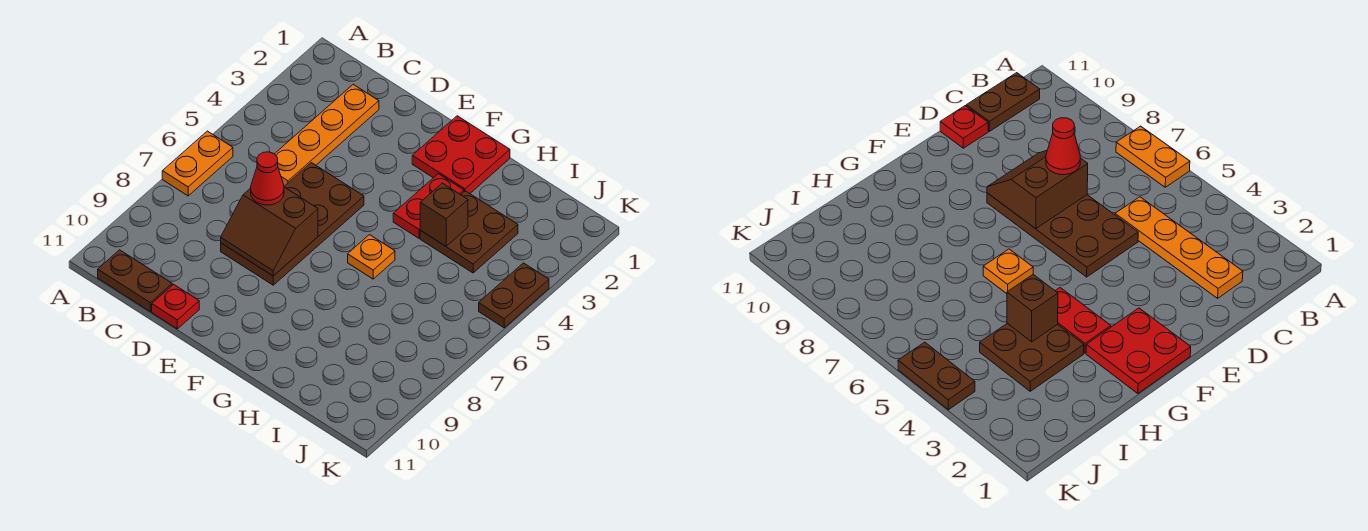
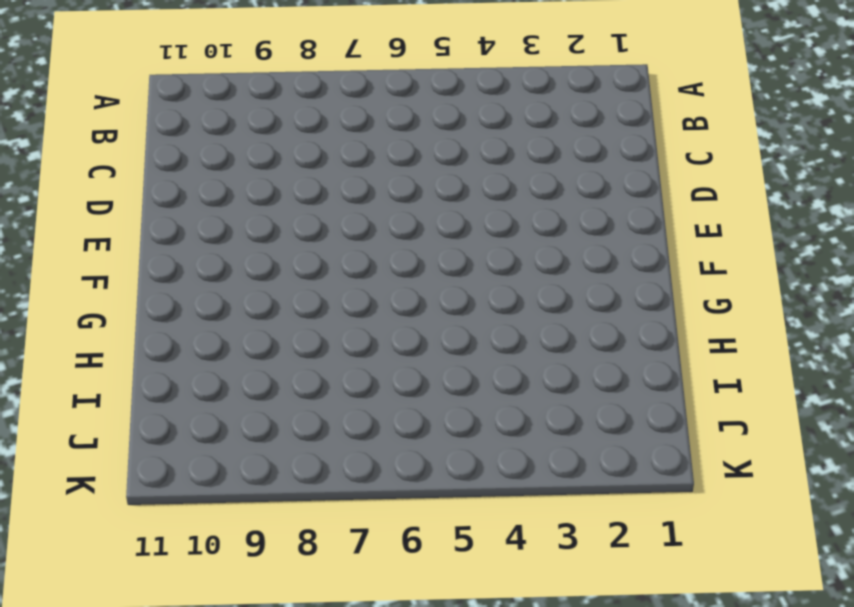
none -> orange 1x2 plate [162,131,233,196]
none -> brown 1x2 plate [98,250,172,311]
none -> orange 1x4 plate [275,84,379,186]

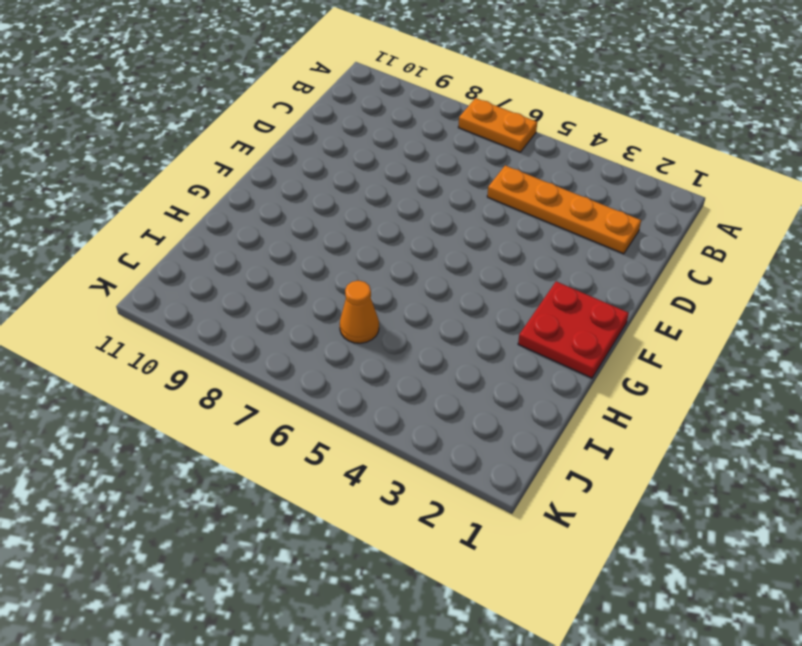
orange 1x1 cone [340,281,379,343] -> none
none -> brown 1x2 plate [98,250,172,311]
none -> brown 2x4 plate [221,163,364,285]
none -> red 1x1 plate [152,284,199,329]

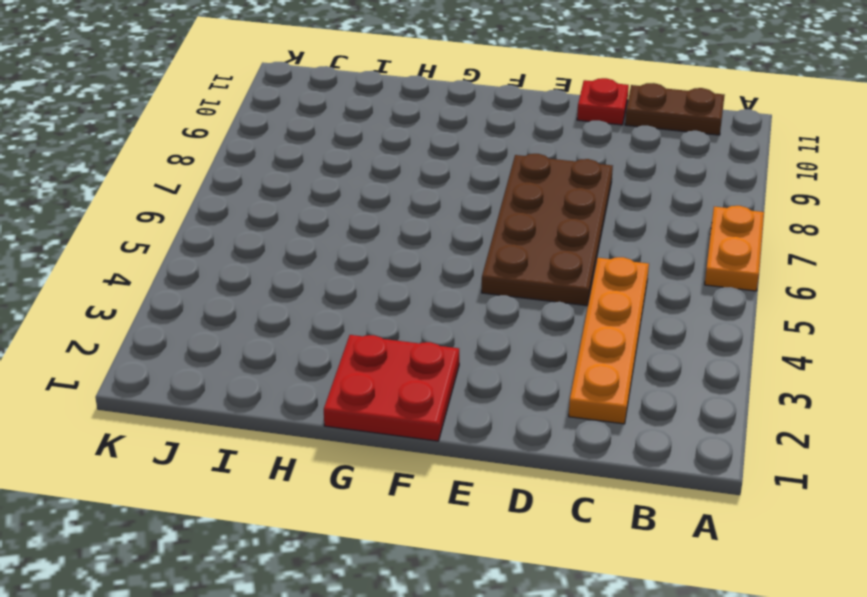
none -> red 1x2 plate [393,174,464,238]
none -> orange 1x1 plate [348,235,395,279]
none -> brown 2x2 plate [420,191,518,273]

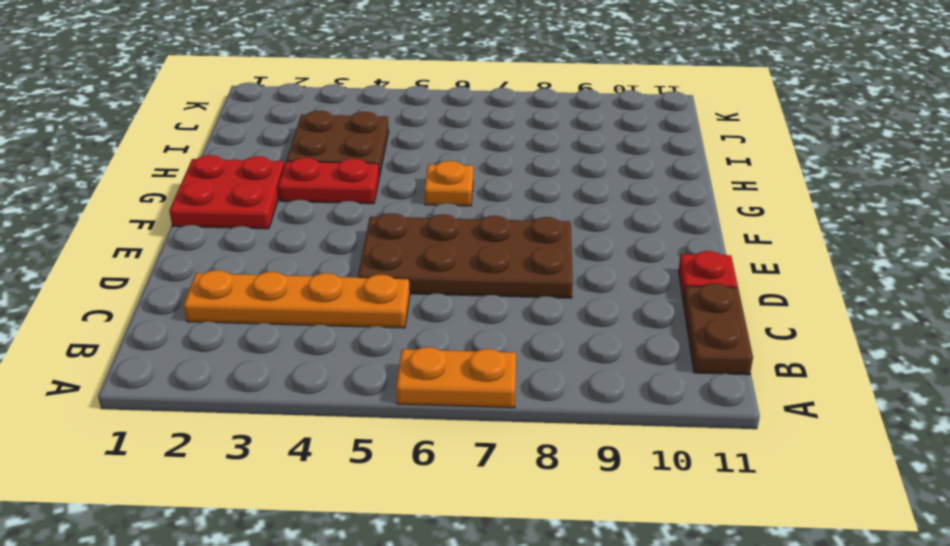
none -> brown 1x2 plate [479,263,549,328]
none -> brown 2x2 slope [221,187,318,276]
none -> brown 1x1 brick [420,183,468,246]

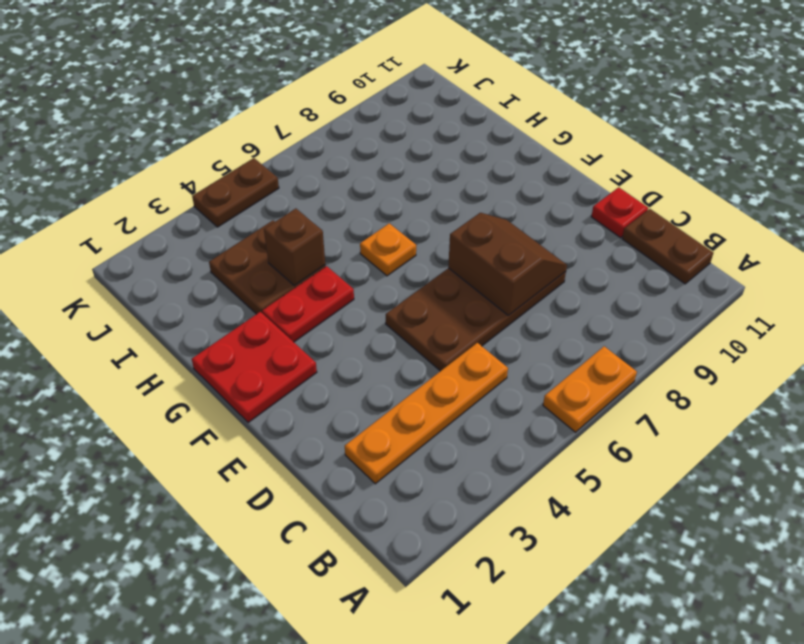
none -> red 1x1 cone [251,152,284,205]

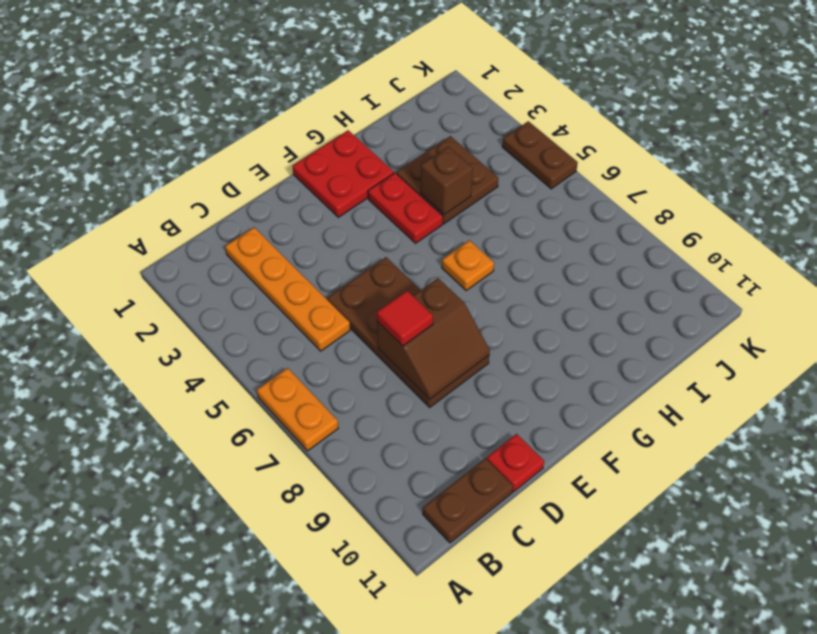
red 1x1 tile [377,291,433,346] -> red 1x1 cone [251,152,284,205]

